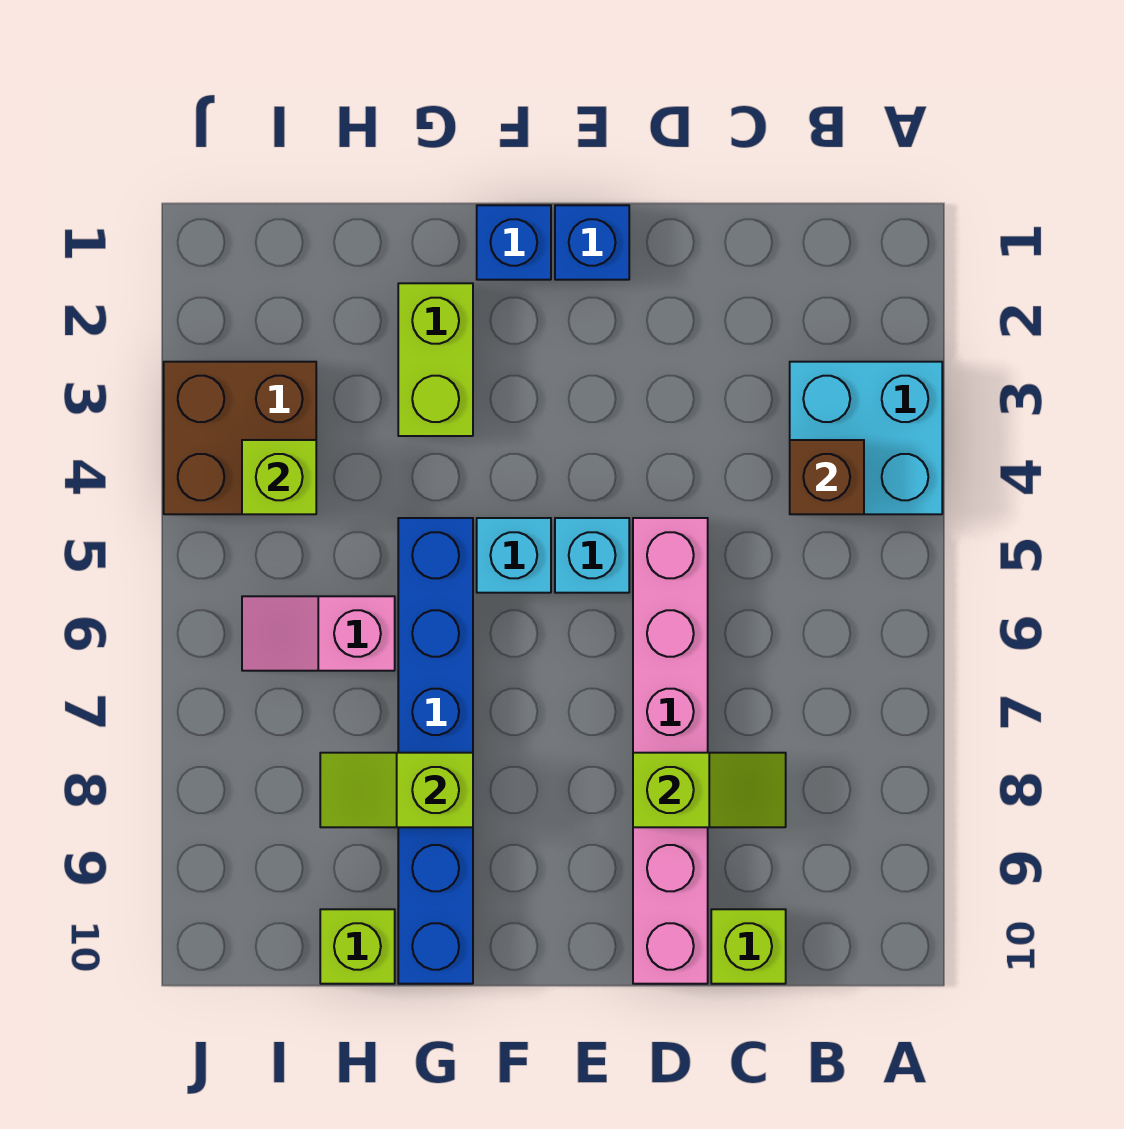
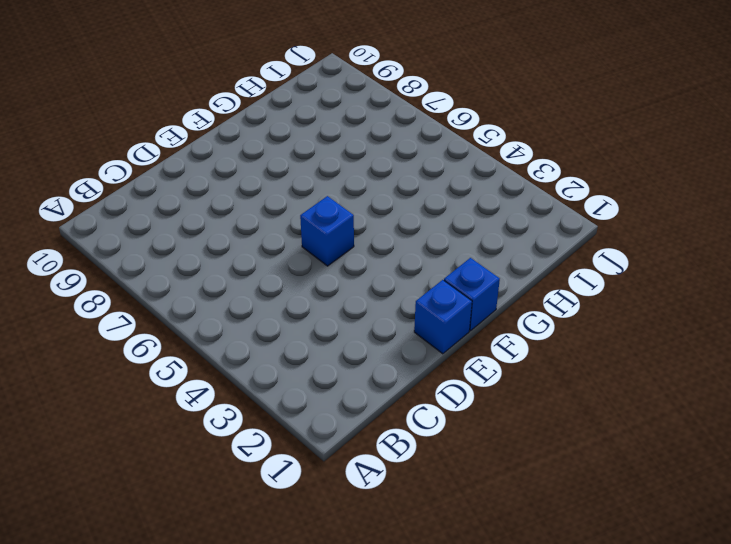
blue 1x1 brick [300,196,354,266] -> cyan 1x1 brick [555,518,629,593]
none -> cyan 2x2 brick [790,362,942,514]
none -> lime 1x1 brick [711,909,786,984]
none -> pink 1x6 brick [633,518,708,984]

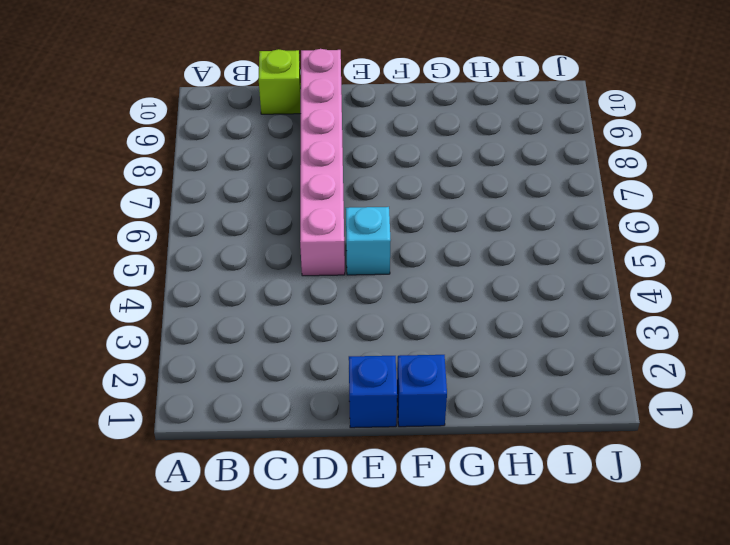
none -> cyan 2x2 brick [790,362,942,514]
none -> cyan 1x1 brick [477,518,551,593]
none -> lime 1x2 brick [398,283,473,436]

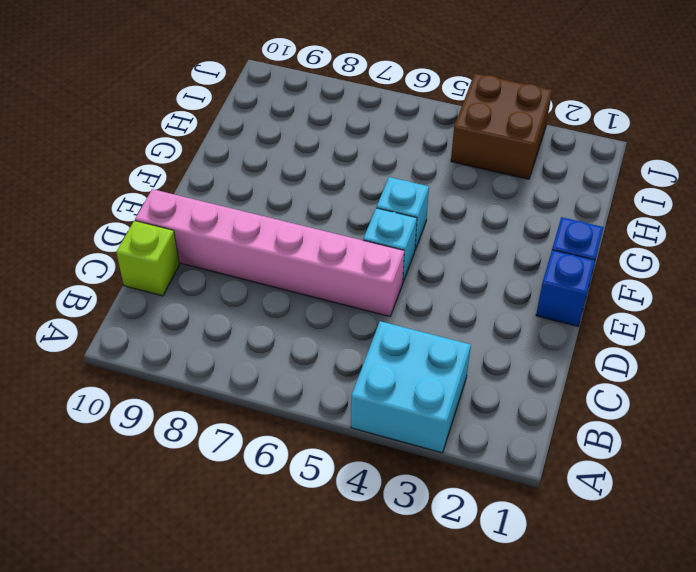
none -> lime 1x2 brick [398,283,473,436]
none -> blue 1x6 brick [398,518,473,984]
none -> pink 1x2 slope [242,596,395,671]

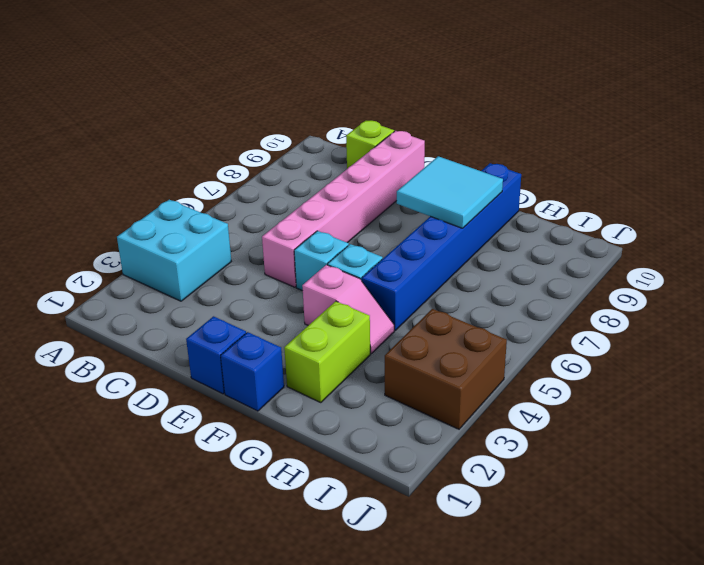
pink 1x2 slope [302,265,394,354] -> pink 1x2 slope moved to [242,596,395,671]
cyan 2x2 tile [397,156,503,228] -> lime 1x2 slope [320,753,473,827]
none -> lime 1x1 brick [320,909,395,984]
none -> brown 1x1 brick [790,440,864,514]
none -> lime 1x2 slope [633,753,786,827]

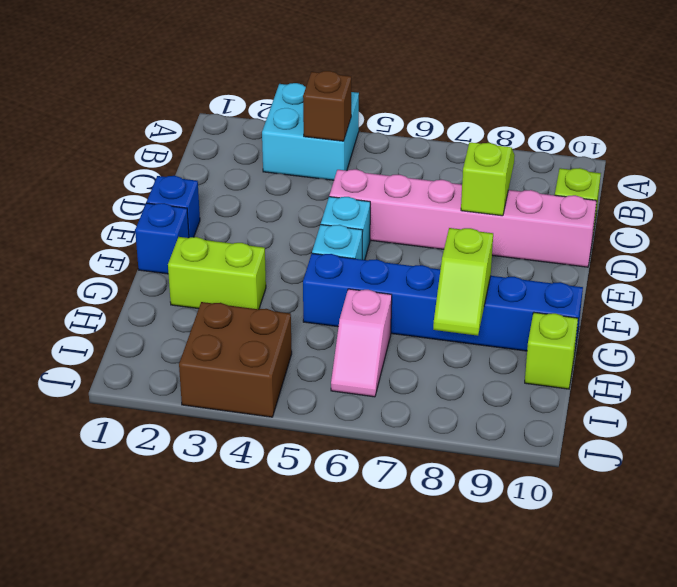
none -> lime 1x1 brick [242,440,316,514]

